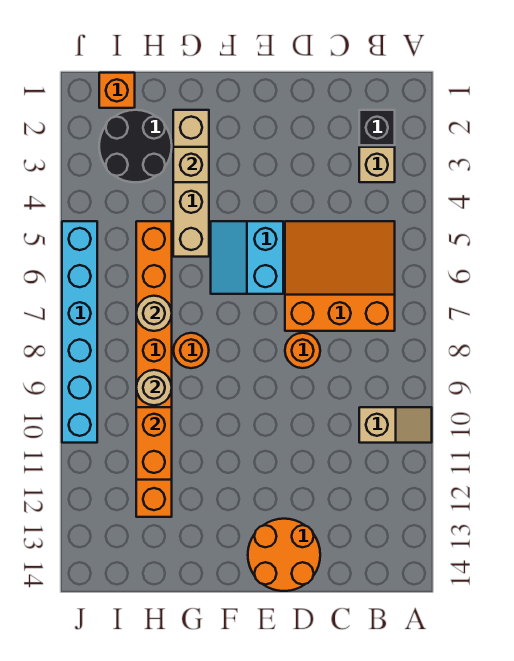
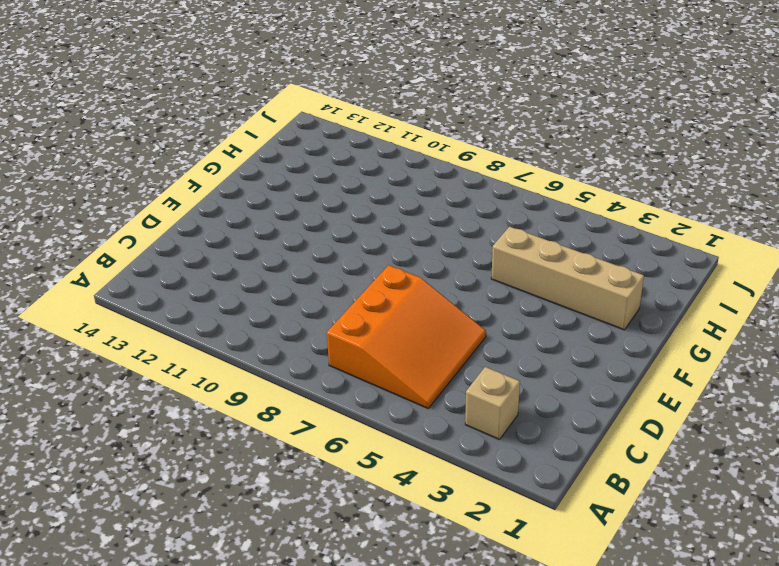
none -> tan 1x2 slope [359,407,432,443]
none -> black 1x1 brick [359,110,395,145]
none -> orange 1x1 round brick [285,333,320,368]

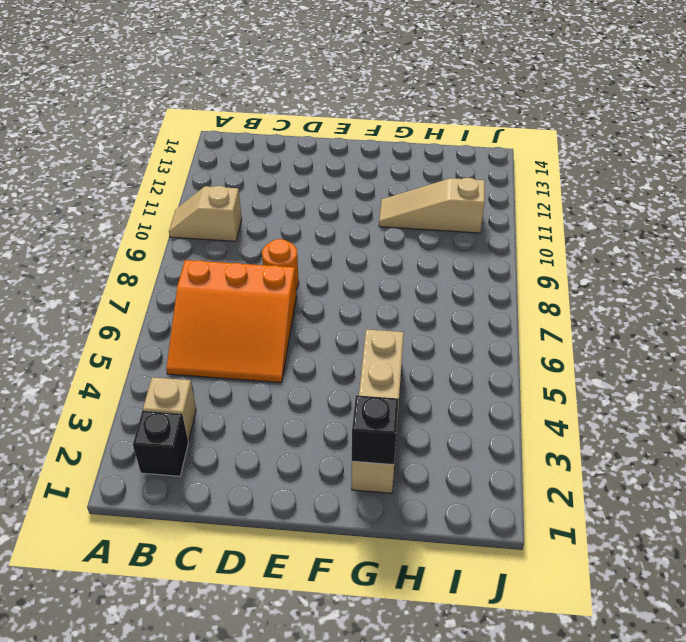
black 1x1 brick [352,395,399,465] -> none
tan 1x3 slope [379,178,485,233] -> orange 1x8 brick [136,221,172,517]
none -> orange 2x2 round brick [248,519,320,591]
none -> cyan 2x2 slope [211,221,283,294]
none -> orange 1x1 round brick [174,333,209,368]

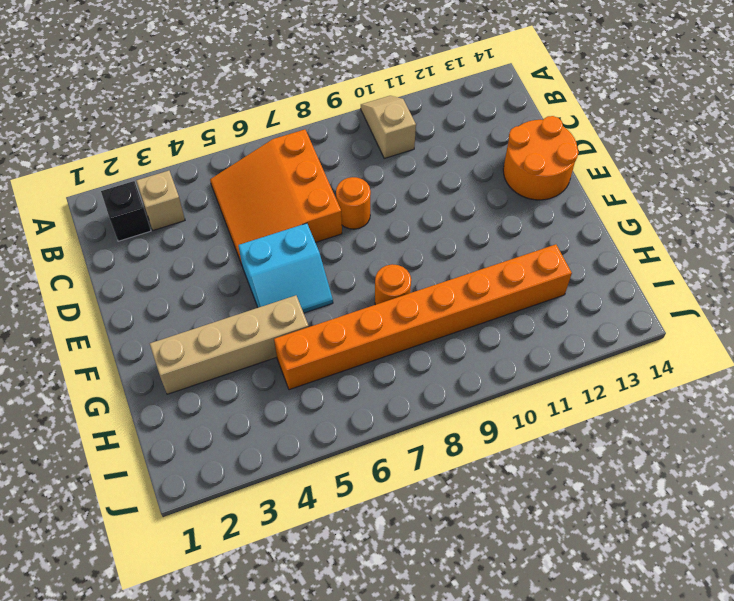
none -> black 2x2 round brick [99,110,172,182]
none -> orange 1x1 brick [99,73,135,108]
none -> cyan 1x6 brick [62,221,97,443]

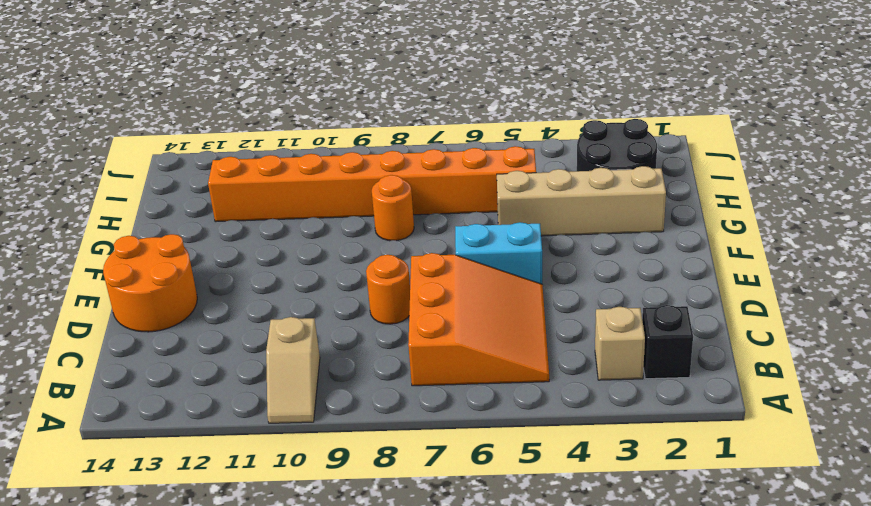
none -> orange 1x1 brick [99,73,135,108]
none -> cyan 1x6 brick [62,221,97,443]
none -> tan 1x1 brick [173,147,209,182]

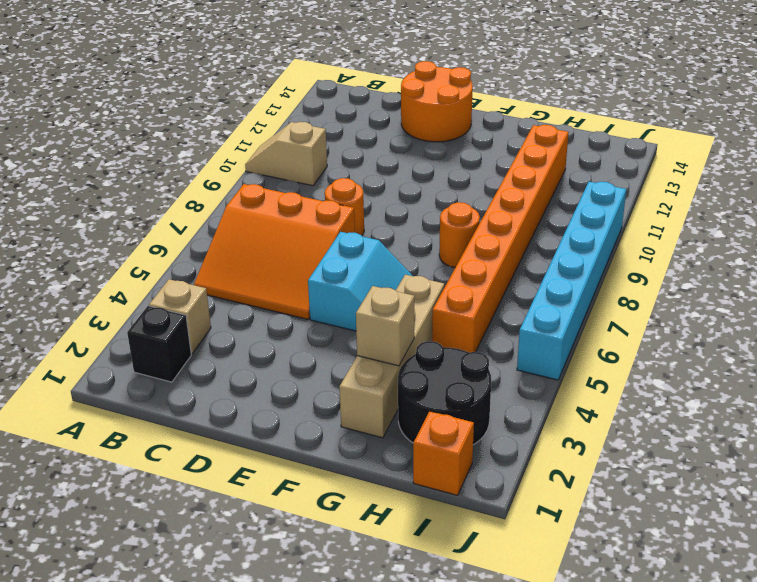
none -> tan 1x1 round brick [136,296,172,331]
none -> tan 1x1 round brick [136,370,172,405]
none -> orange 1x2 brick [136,407,172,480]

